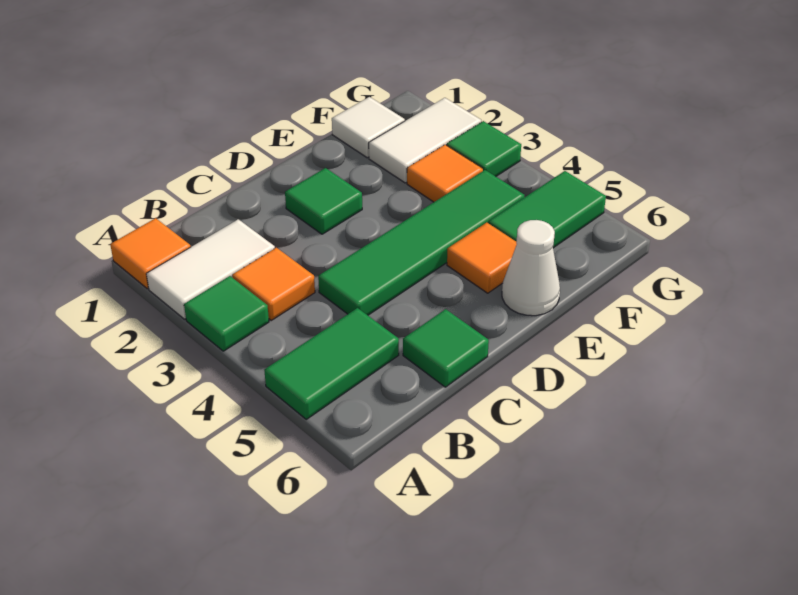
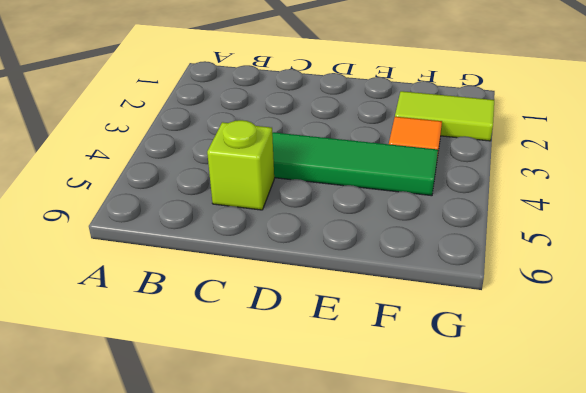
lime 1x1 brick [207,120,274,210] -> none
lime 1x2 tile [395,91,494,141] -> white 1x2 tile [369,98,481,183]
none -> orange 1x1 tile [110,218,191,289]
none -> white 1x2 tile [147,219,275,319]
none -> green 1x1 tile [184,276,269,351]

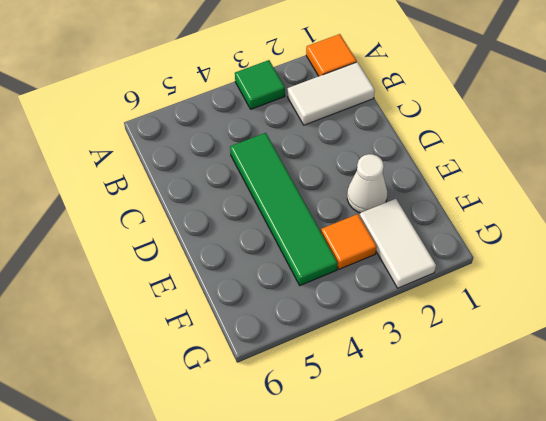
white 1x2 tile [288,62,375,125] -> white 1x2 tile turned to [147,219,275,319]
white 1x1 cone [347,154,387,213] -> white 1x1 cone moved to [502,220,560,316]
none -> green 1x2 tile [264,308,399,419]
none -> orange 1x1 tile [232,248,315,320]
none -> green 1x1 tile [403,309,489,387]

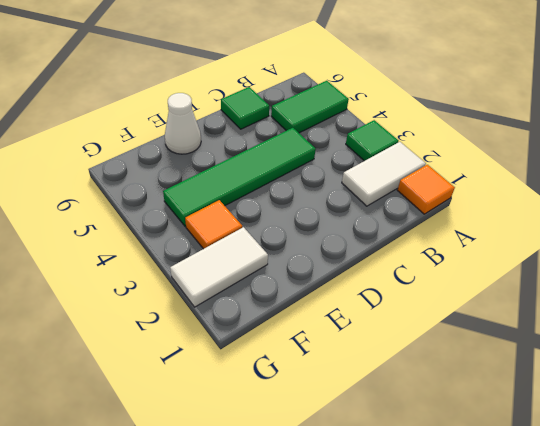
none -> orange 1x1 tile [232,248,315,320]
none -> green 1x1 tile [285,168,362,234]
none -> orange 1x1 tile [447,223,517,293]

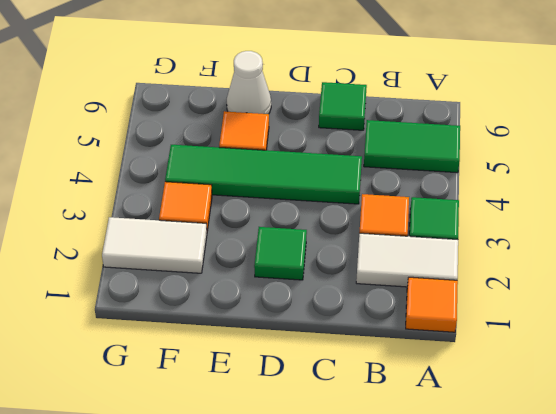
none -> white 1x1 tile [332,97,405,158]
none -> green 1x2 tile [489,171,606,248]
none -> green 1x1 tile [447,121,521,176]

